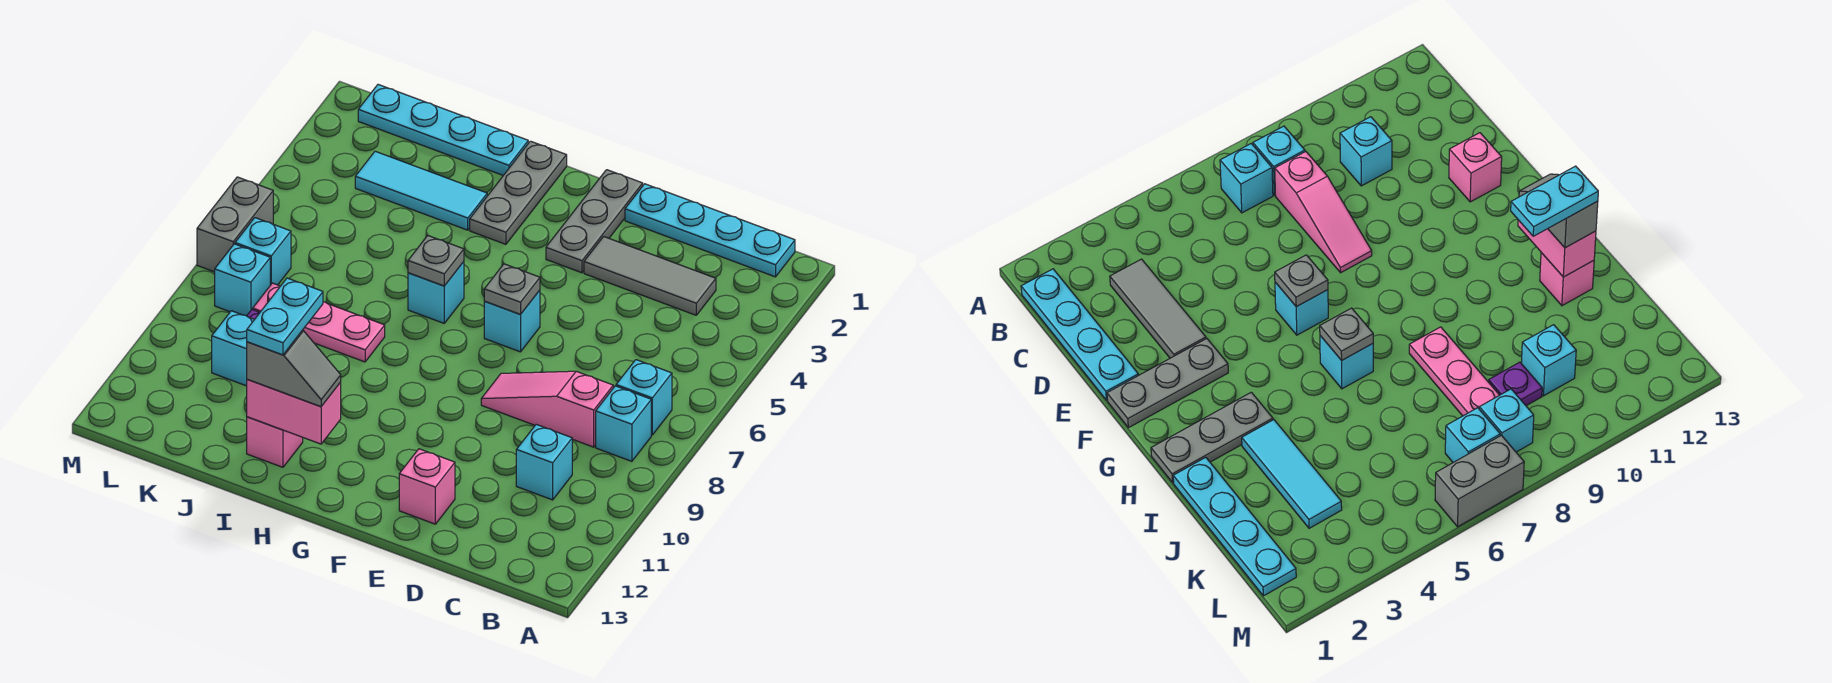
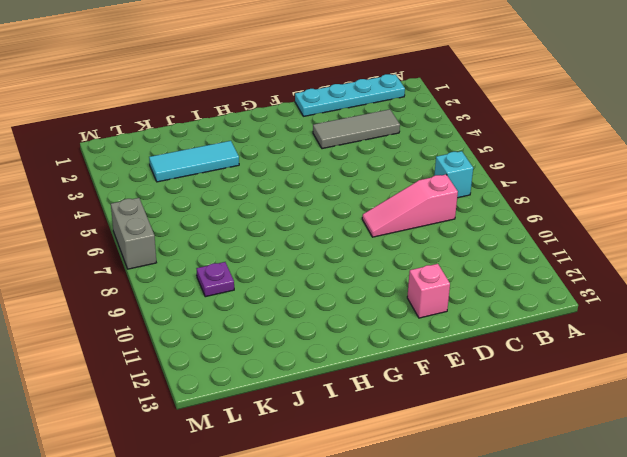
none -> cyan 1x1 brick [596,386,651,461]
none -> cyan 1x1 brick [516,425,572,500]
none -> grey 1x3 plate [546,170,643,273]

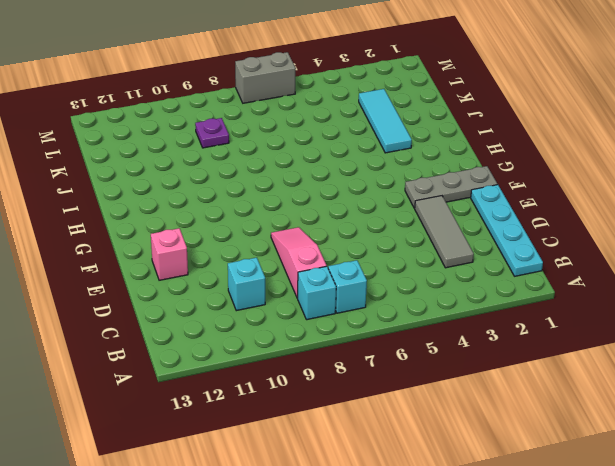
none -> cyan 1x1 brick [484,290,540,352]
none -> grey 1x3 plate [470,141,567,244]
none -> cyan 1x1 brick [408,262,464,323]

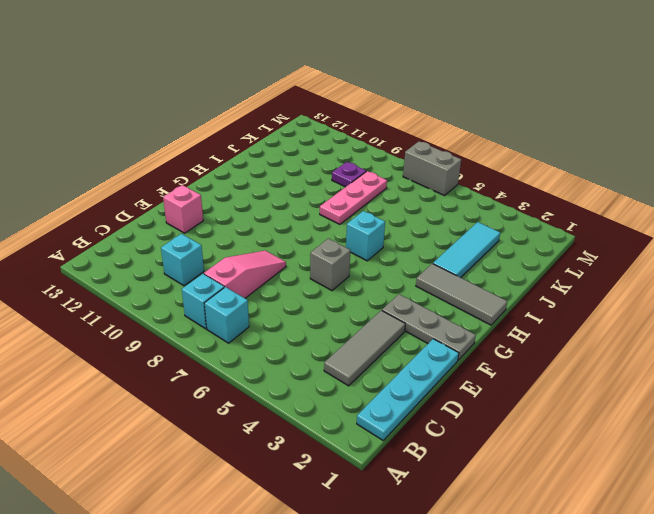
grey 1x1 brick [310,238,350,291] -> cyan 1x1 brick [484,290,540,352]
grey 1x3 tile [416,264,507,325] -> grey 1x3 plate [470,141,567,244]
none -> cyan 1x4 plate [358,85,528,175]
none -> pink 1x1 brick [247,417,303,467]
none -> cyan 1x1 brick [212,311,254,386]

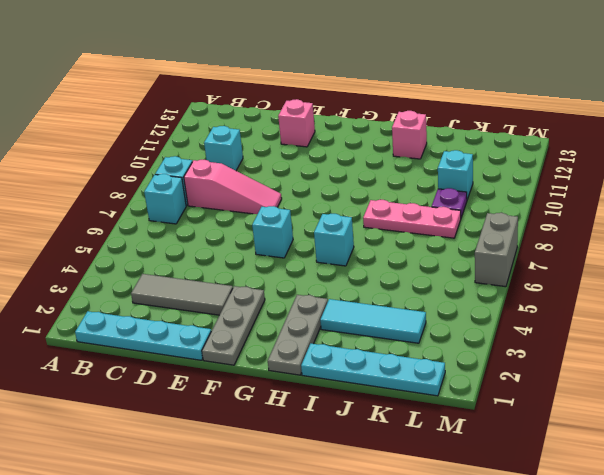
none -> cyan 1x1 brick [235,218,291,285]
none -> cyan 1x1 brick [215,244,270,316]
none -> grey 1x1 plate [484,264,540,314]

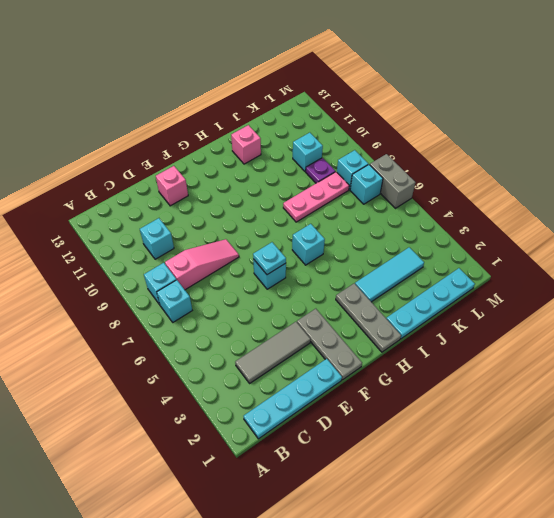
cyan 1x1 plate [253,242,286,275] -> grey 1x1 plate [484,264,540,314]
none -> grey 1x1 plate [408,236,464,286]
none -> pink 1x2 brick [247,379,341,444]
none -> grey 1x2 slope [247,330,341,407]

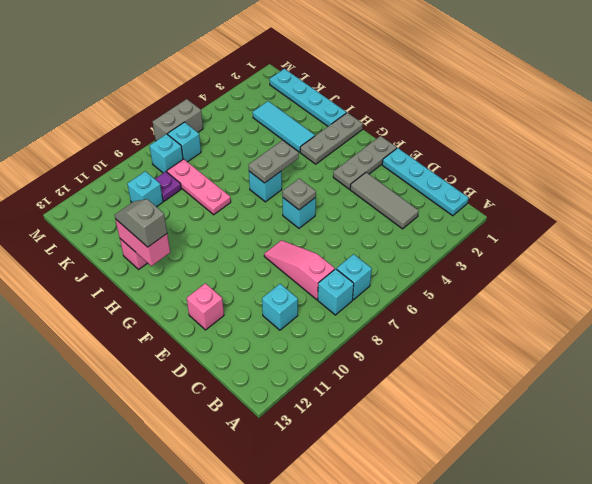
grey 1x2 plate [248,140,299,183] -> grey 1x1 plate [408,236,464,286]
grey 1x2 slope [115,199,167,247] -> grey 1x2 slope turned to [247,330,341,407]
none -> cyan 1x2 plate [247,278,323,355]

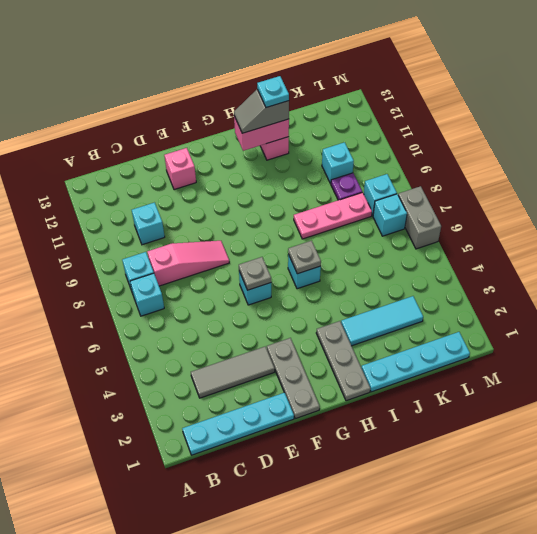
cyan 1x1 plate [257,76,289,108] -> cyan 1x2 plate [247,278,323,355]

